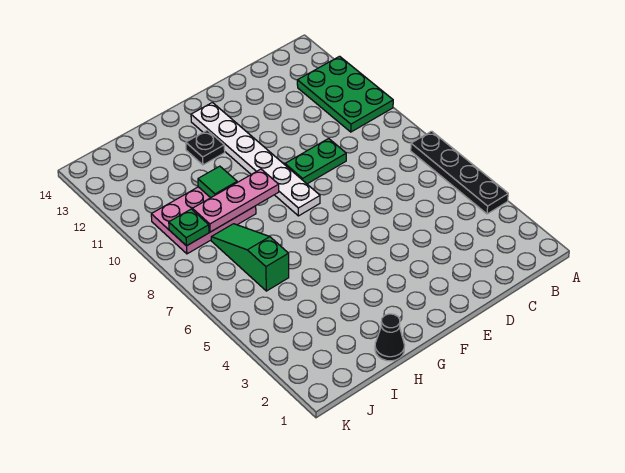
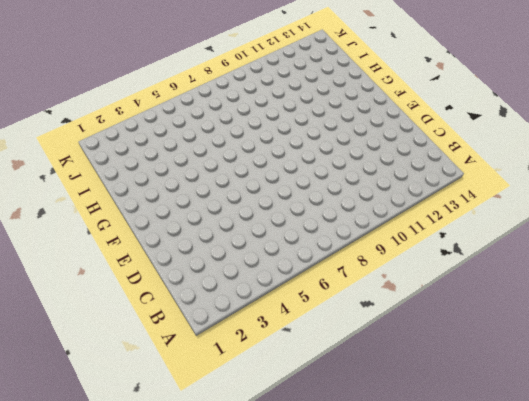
none -> black 1x4 plate [411,131,508,214]
none -> green 2x3 plate [297,56,393,132]

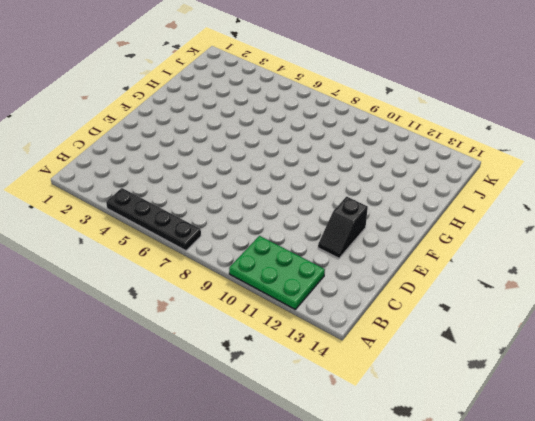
black 1x2 slope [318,197,368,258] -> none
none -> green 1x2 plate [285,138,346,184]
none -> white 1x6 plate [191,103,320,216]

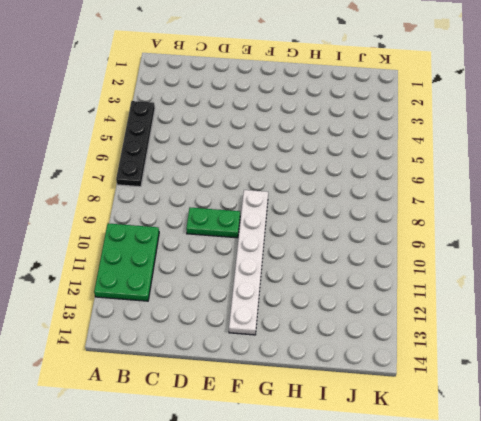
none -> black 1x1 plate [186,130,225,165]
none -> black 1x1 cone [375,314,405,361]

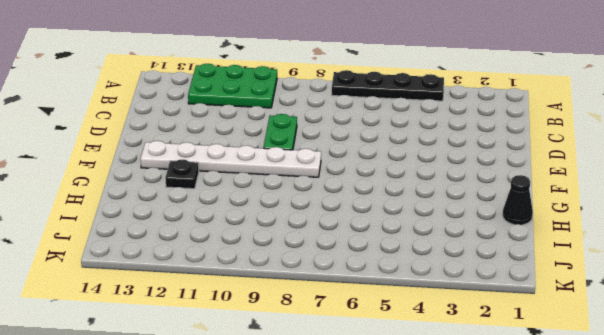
none -> pink 2x3 plate [151,187,256,254]
none -> green 1x3 slope [211,224,289,291]

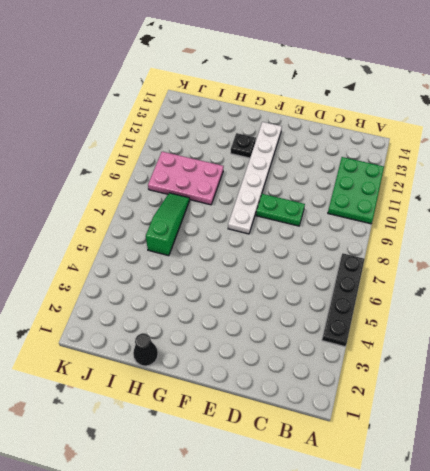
none -> pink 1x3 plate [193,169,279,232]
none -> green 1x1 tile [198,166,237,198]

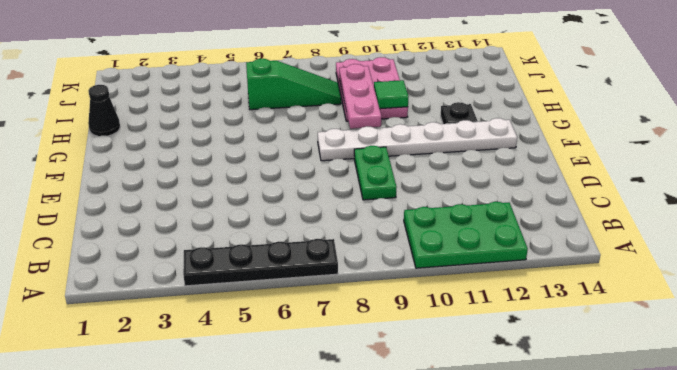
none -> green 1x1 plate [169,209,209,246]

